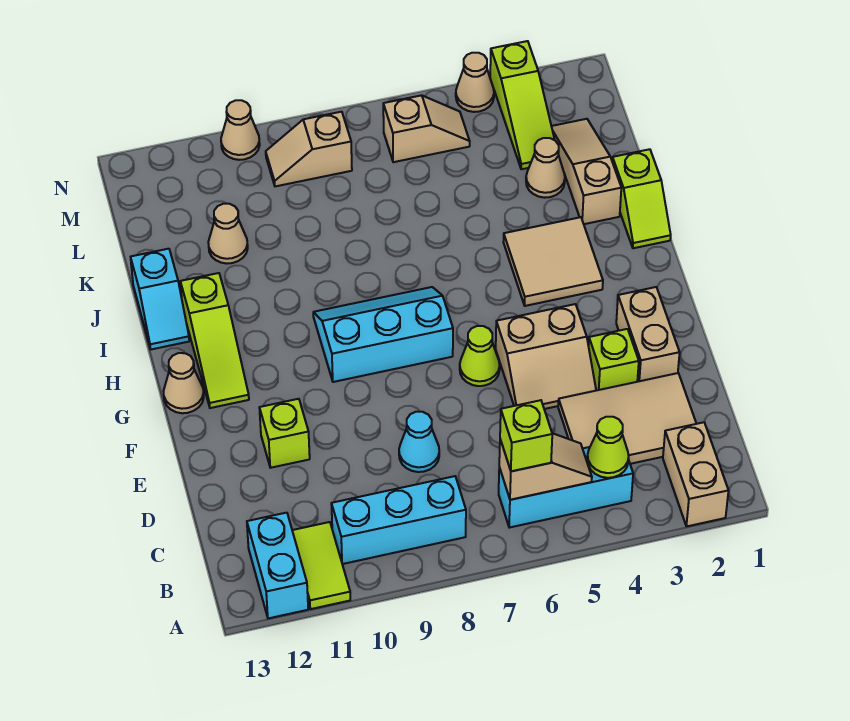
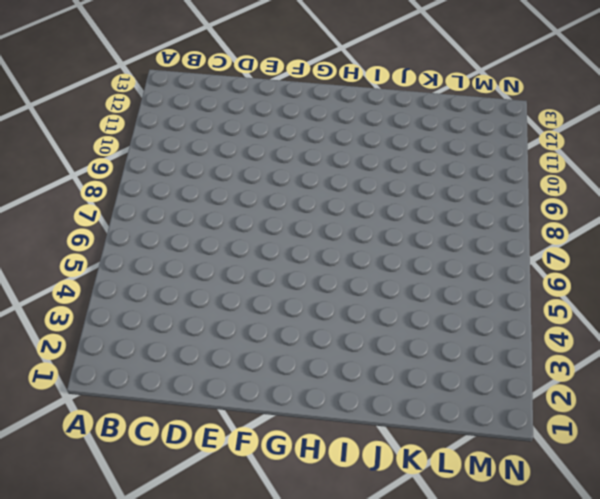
none -> tan 1x2 brick [663,422,728,526]
none -> lime 1x2 tile [292,522,350,609]
none -> cyan 1x2 brick [247,513,308,618]

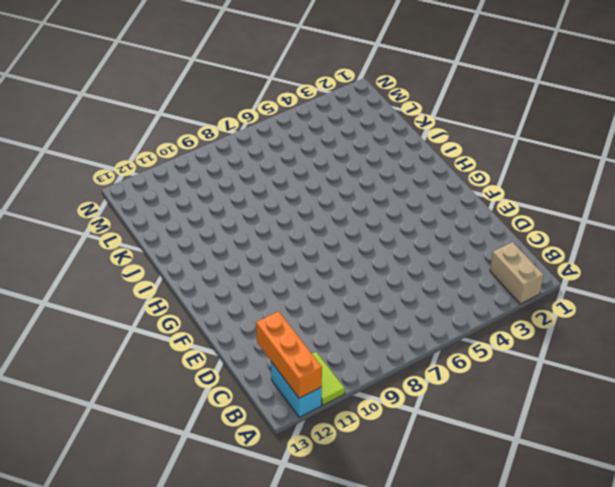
orange 1x3 brick [256,311,322,398] -> none
none -> cyan 1x3 brick [499,447,633,528]
none -> cyan 1x3 brick [331,476,466,564]
none -> tan 2x3 tile [558,373,696,464]

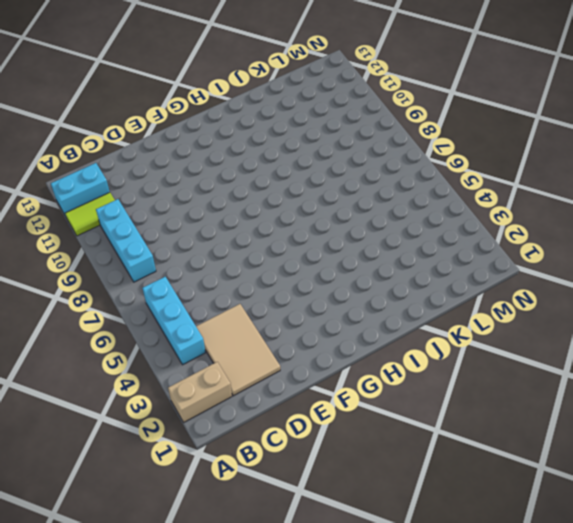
none -> cyan 1x1 cone [399,412,439,472]
none -> tan 1x2 brick [616,287,680,382]
none -> lime 1x1 brick [589,329,639,390]

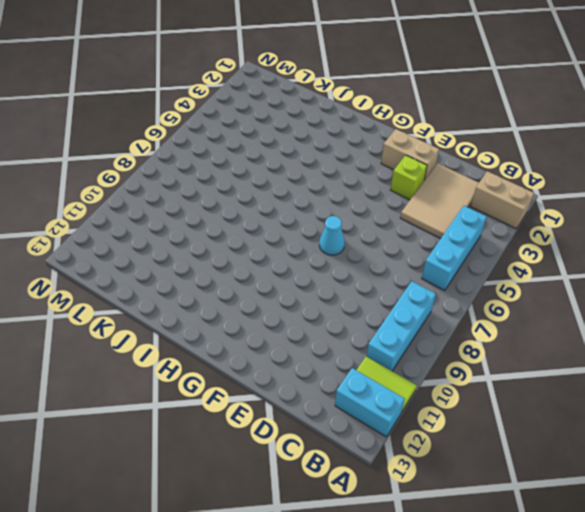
cyan 1x1 cone [319,216,345,255] -> cyan 1x1 cone moved to [399,412,439,472]
none -> tan 2x2 slope [496,304,596,409]
none -> lime 1x1 brick [259,399,310,468]
none -> lime 1x1 cone [460,326,500,386]

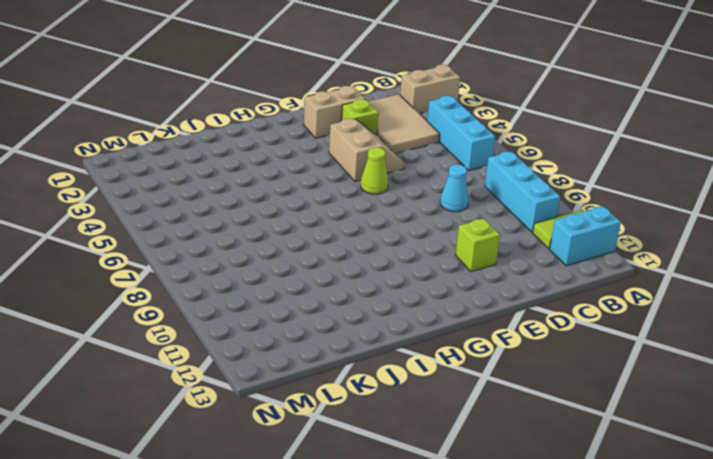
none -> cyan 2x3 slope [313,287,453,382]
none -> lime 1x3 slope [180,273,249,408]
none -> tan 1x1 cone [164,353,204,413]

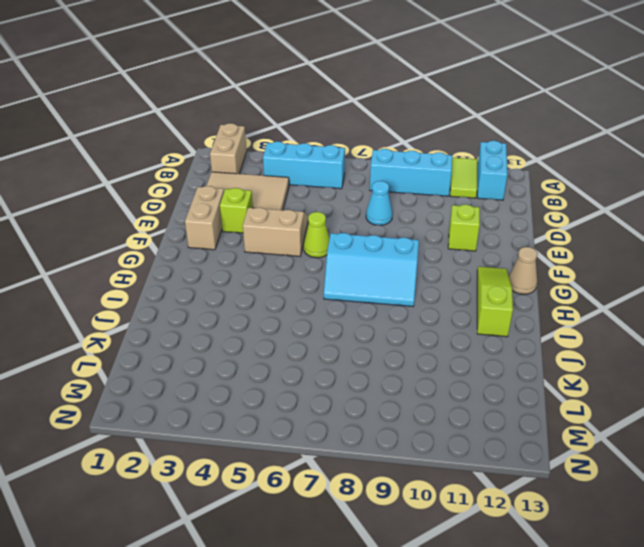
none -> tan 2x2 tile [503,217,603,306]
none -> lime 1x2 slope [612,149,671,248]
none -> cyan 1x2 slope [131,249,189,349]

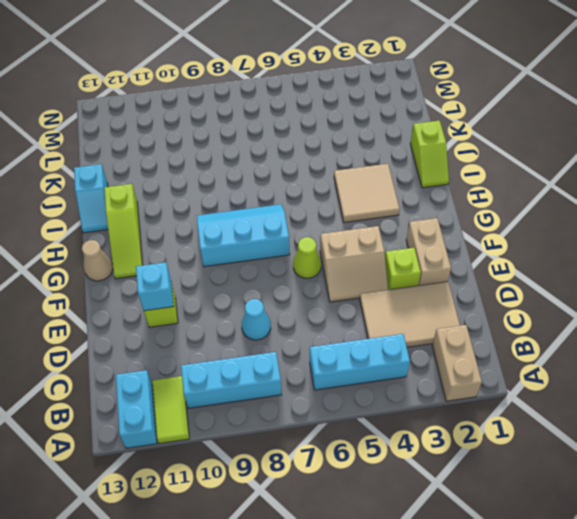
cyan 1x1 brick [136,262,174,311] -> none
none -> tan 1x3 slope [551,119,621,224]
none -> tan 1x1 cone [526,138,565,198]
none -> tan 1x1 cone [208,204,248,264]

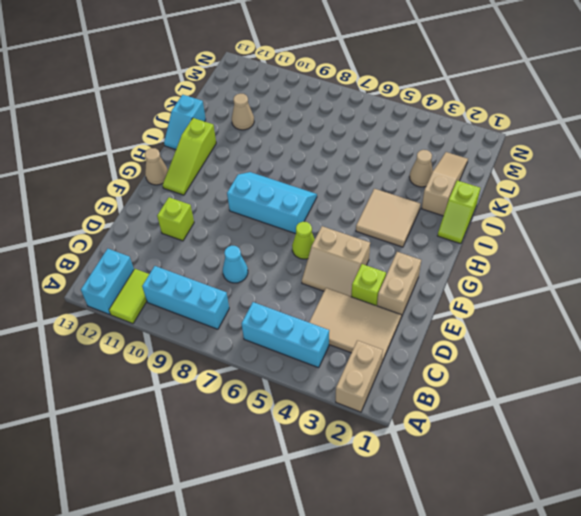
none -> lime 1x3 slope [490,41,555,169]
none -> tan 1x2 slope [383,95,470,162]
none -> tan 1x2 slope [266,112,352,186]

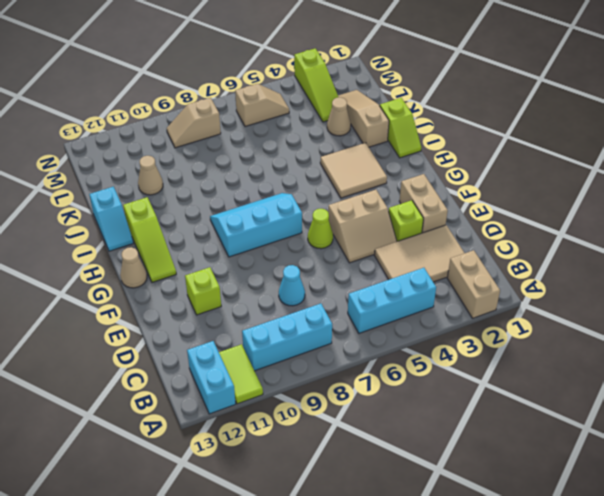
none -> tan 1x1 cone [456,53,494,112]
none -> tan 1x1 cone [221,100,260,160]
none -> lime 1x1 cone [587,417,629,478]

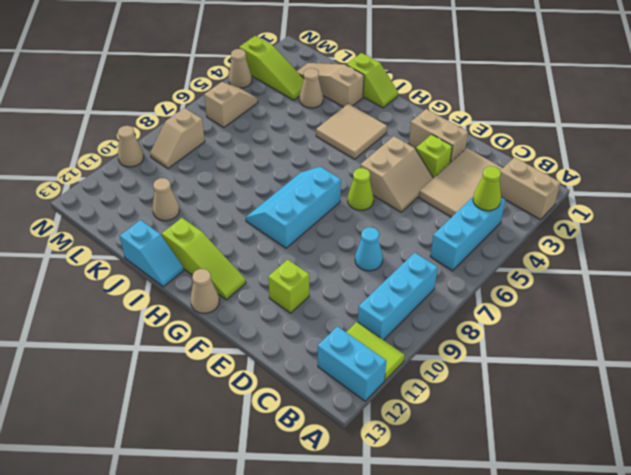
none -> tan 1x2 slope [499,433,592,500]
none -> lime 1x1 brick [500,400,552,471]

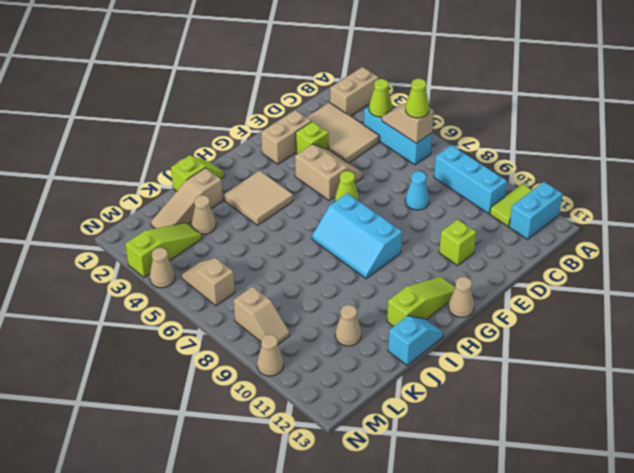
lime 1x1 cone [406,79,429,118] -> lime 1x1 brick [500,400,552,471]

